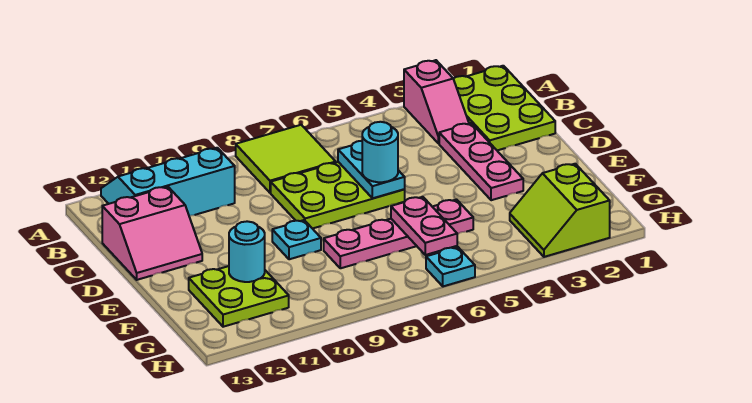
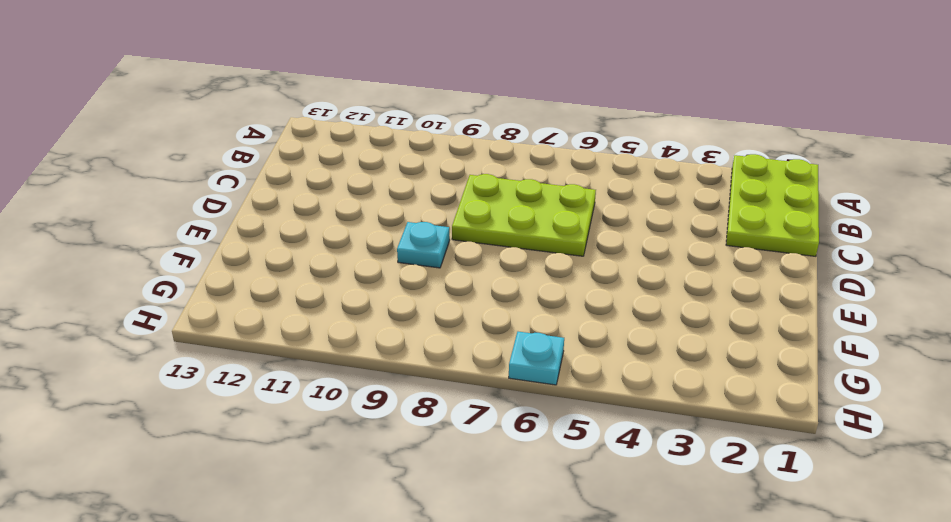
none -> pink 1x2 slope [404,60,469,144]
none -> lime 2x2 tile [236,125,336,193]
none -> cyan 2x3 slope [101,148,235,216]

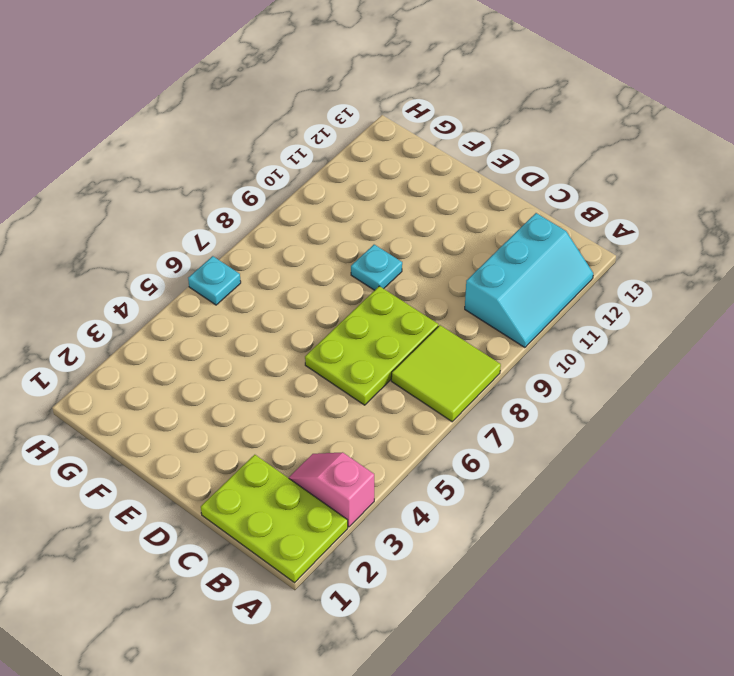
none -> pink 1x3 plate [439,123,523,200]
none -> pink 2x2 slope [102,187,202,280]
none -> pink 1x4 plate [324,200,473,268]

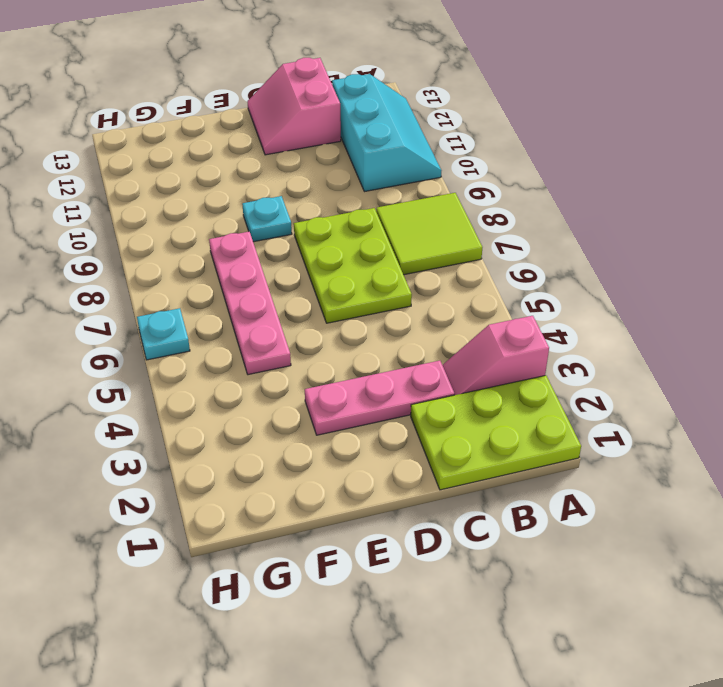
none -> lime 2x2 plate [189,266,289,327]
none -> lime 2x2 slope [510,164,610,257]
none -> cyan 1x2 plate [338,141,405,198]

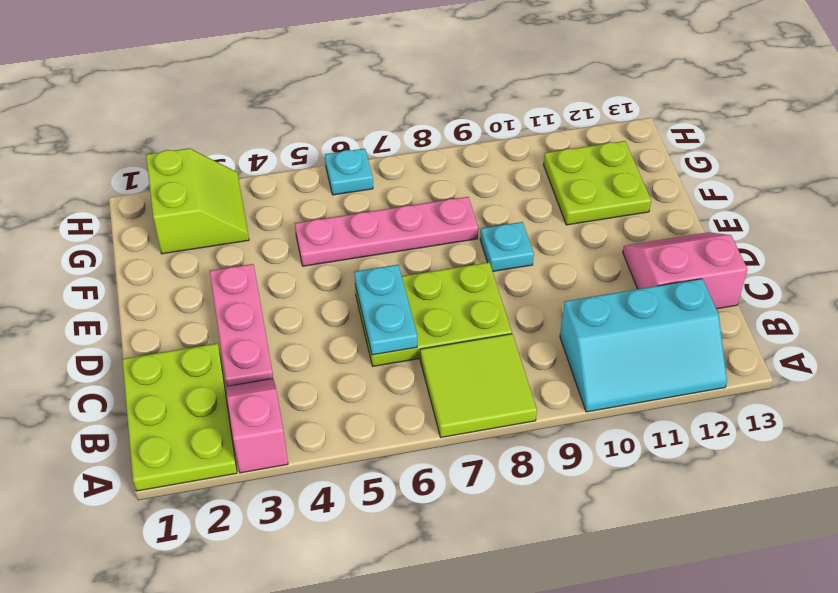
none -> pink 1x2 plate [391,197,457,255]
none -> cyan 1x1 round brick [229,221,265,282]
none -> cyan 1x1 round brick [362,122,398,182]

